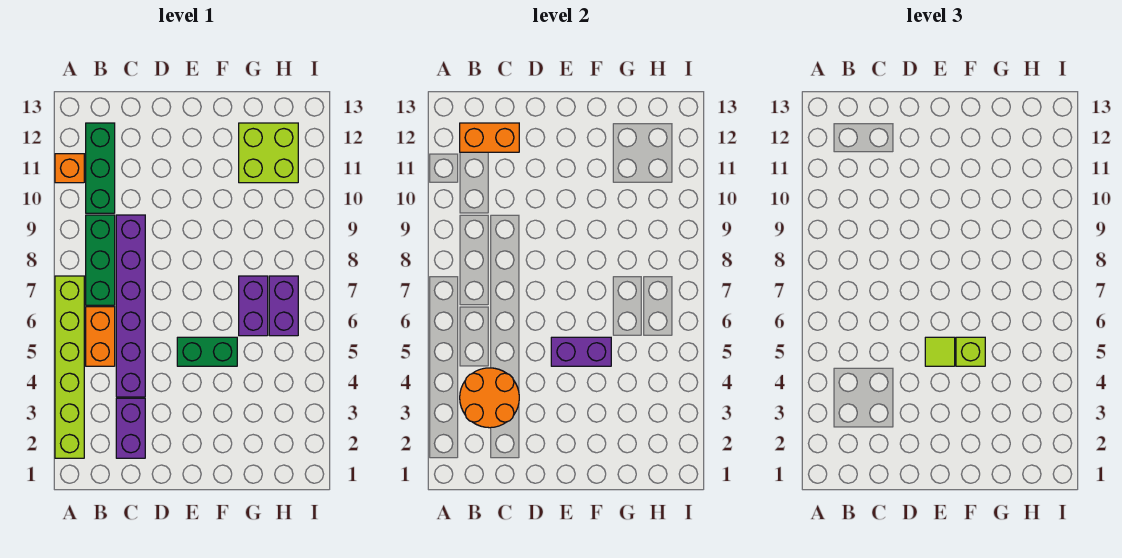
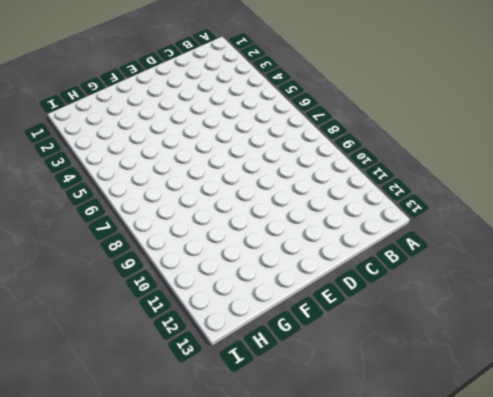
none -> lime 1x6 brick [55,276,84,458]
none -> orange 1x1 brick [55,154,84,183]
none -> orange 1x2 brick [86,307,115,366]

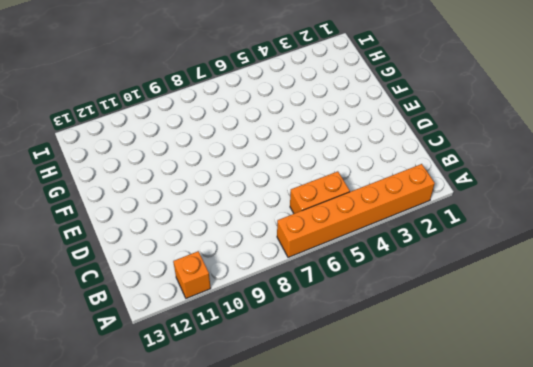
orange 1x6 brick [277,164,435,257] -> lime 1x6 brick [55,276,84,458]
none -> green 1x3 brick [86,215,115,305]
none -> green 1x3 brick [86,123,115,213]
none -> purple 1x2 brick [116,398,145,458]

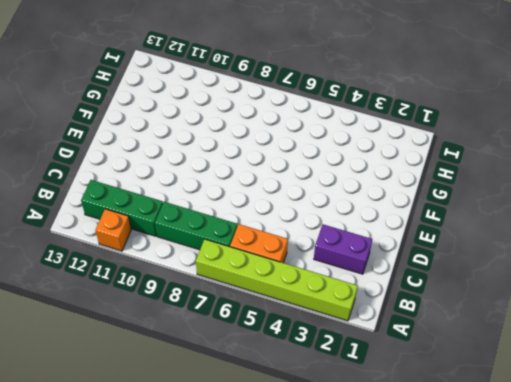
none -> purple 1x6 brick [116,215,145,397]
none -> green 1x2 brick [177,337,237,366]
none -> purple 1x2 brick [239,276,268,336]

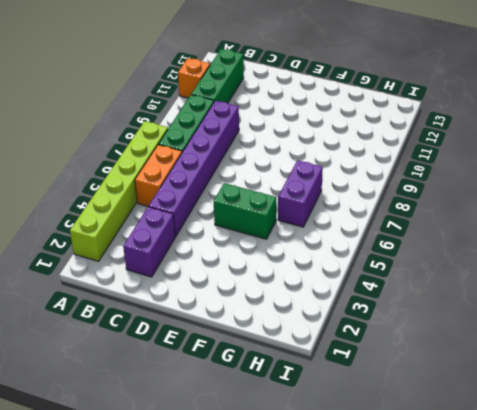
none -> lime 2x2 brick [239,123,298,183]
none -> purple 1x2 brick [269,276,298,336]
none -> orange 2x2 round brick [460,368,519,428]

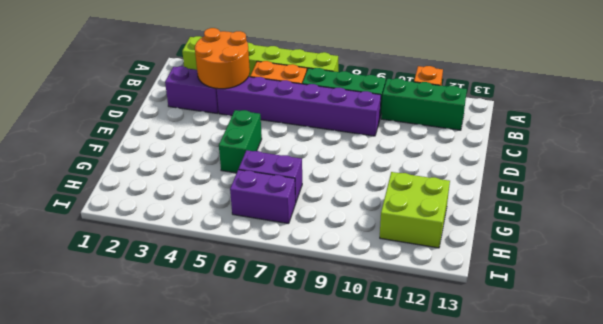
none -> orange 1x2 brick [460,123,519,152]
none -> purple 1x2 brick [551,337,611,366]
none -> lime 1x1 tile [925,337,955,366]

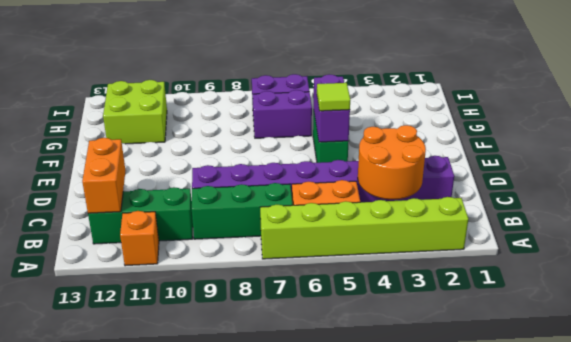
none -> lime 1x1 brick [956,337,985,366]

